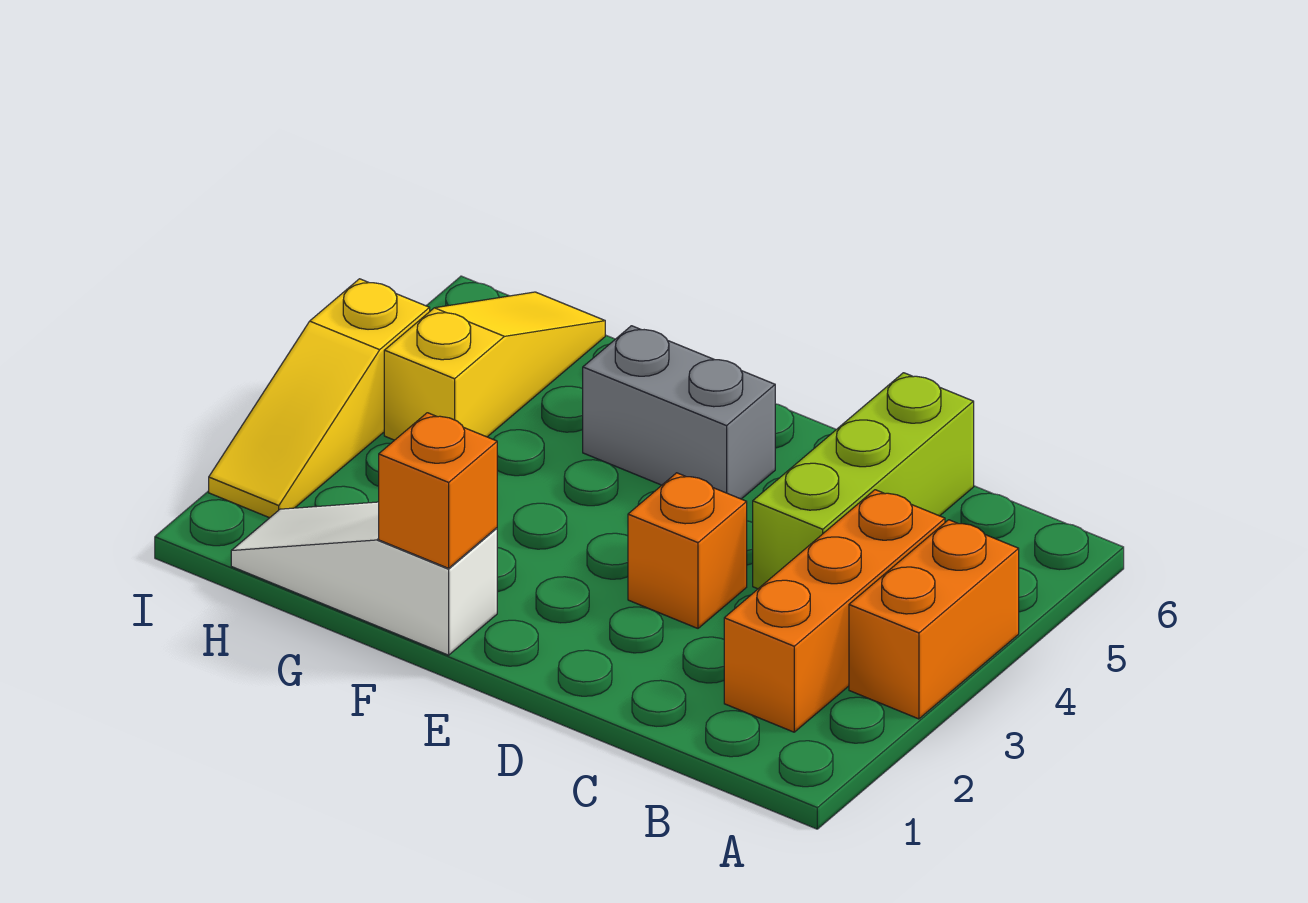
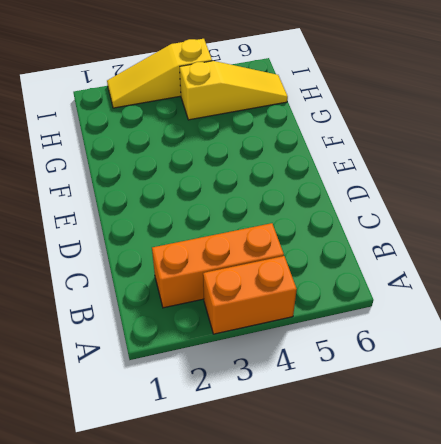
none -> lime 1x3 brick [753,373,974,589]
none -> orange 1x1 brick [628,473,747,628]

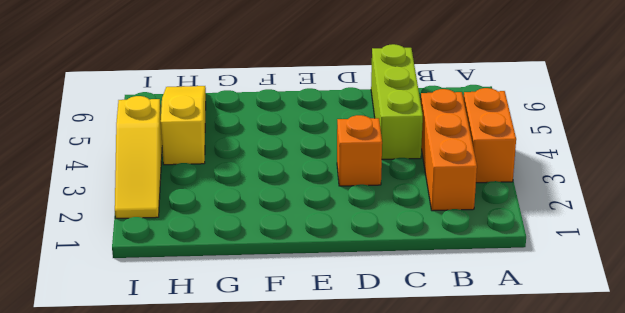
none -> grey 1x2 brick [583,326,775,499]
none -> white 1x3 slope [231,502,497,655]

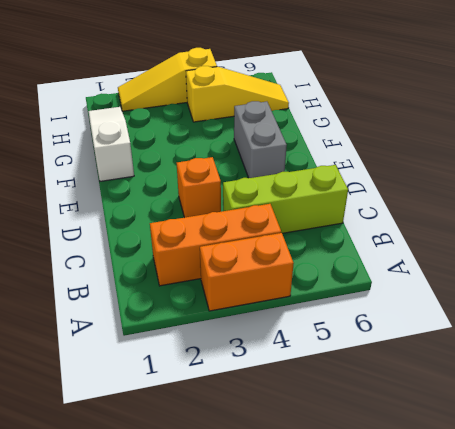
none -> orange 1x1 brick [379,413,497,568]

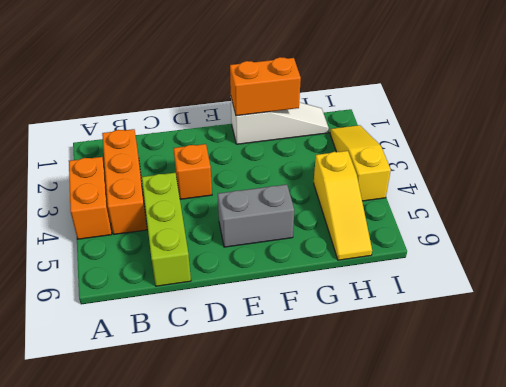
orange 1x2 brick [230,57,301,116] -> orange 1x1 brick [379,413,497,568]

